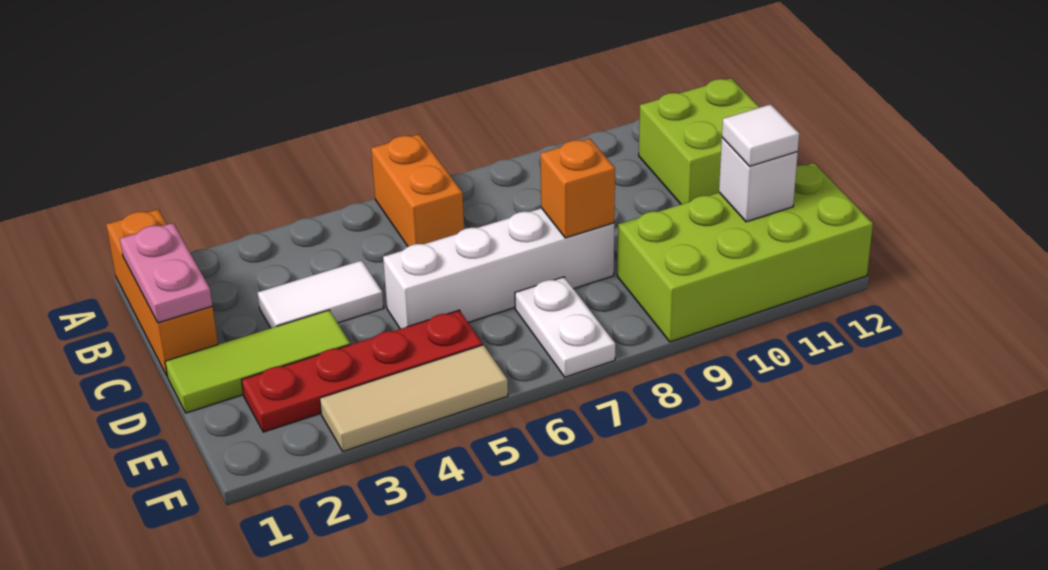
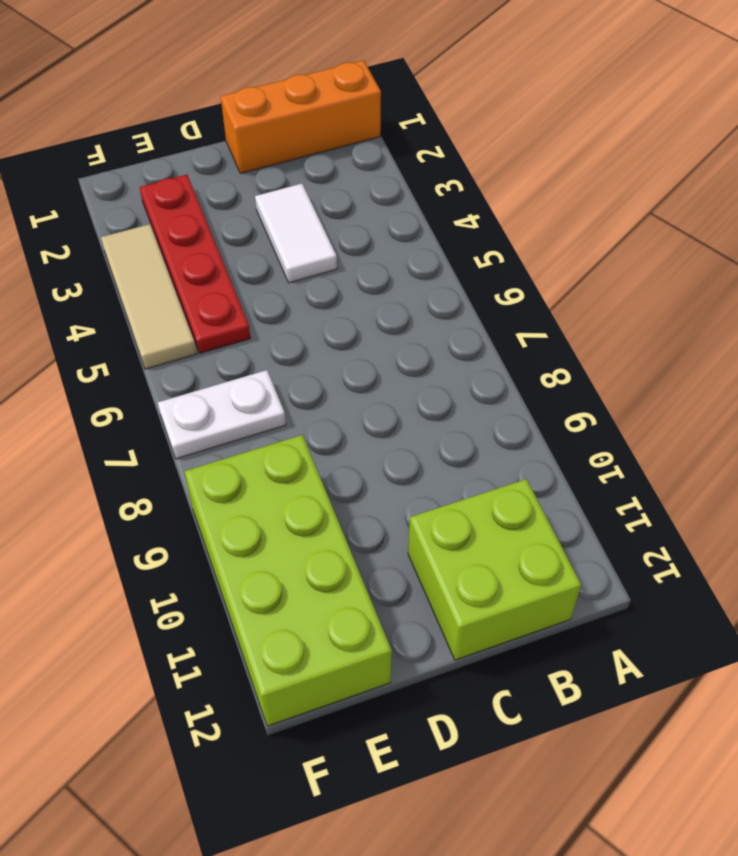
none -> orange 1x2 brick [371,134,464,247]
none -> lime 1x3 tile [165,310,350,413]
none -> white 1x4 brick [383,208,614,329]

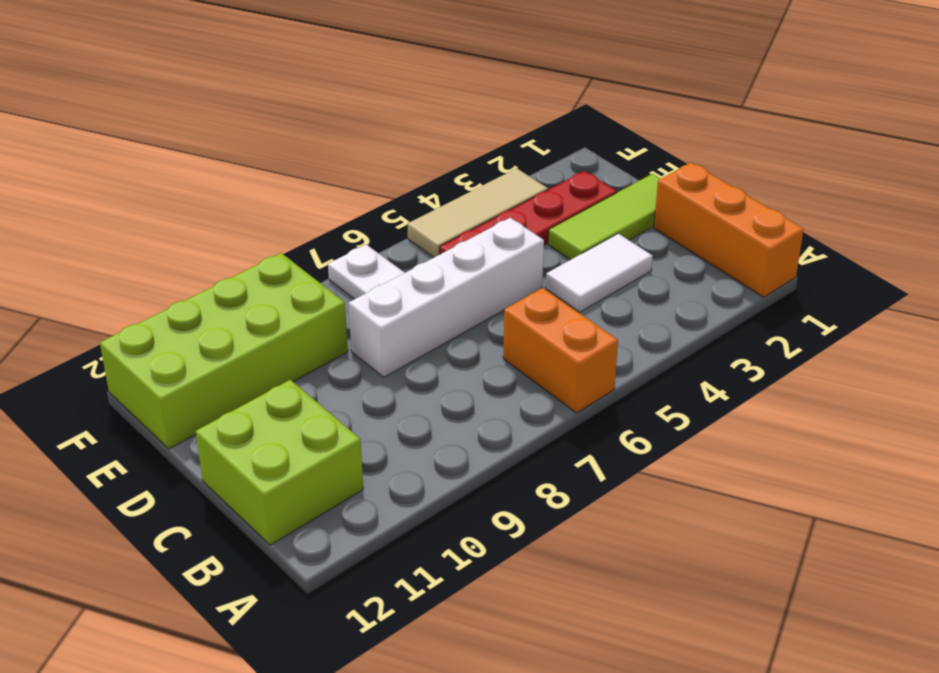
none -> pink 1x2 plate [120,223,212,323]
none -> orange 1x1 brick [540,139,615,238]
none -> white 1x1 brick [719,138,798,222]

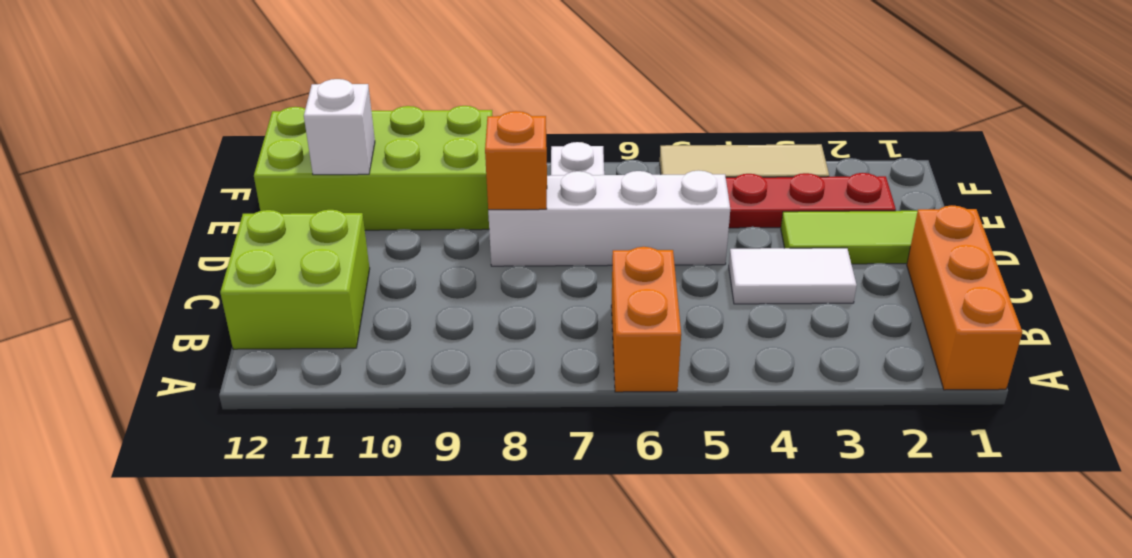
none -> pink 1x2 plate [120,223,212,323]
none -> white 1x1 tile [722,104,799,166]

